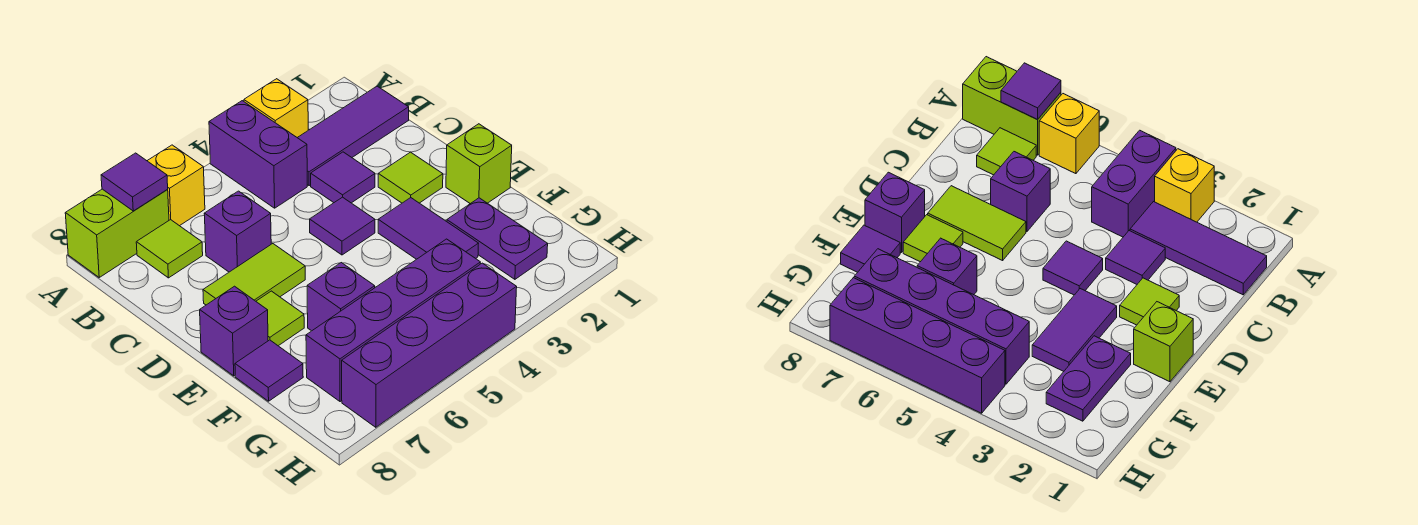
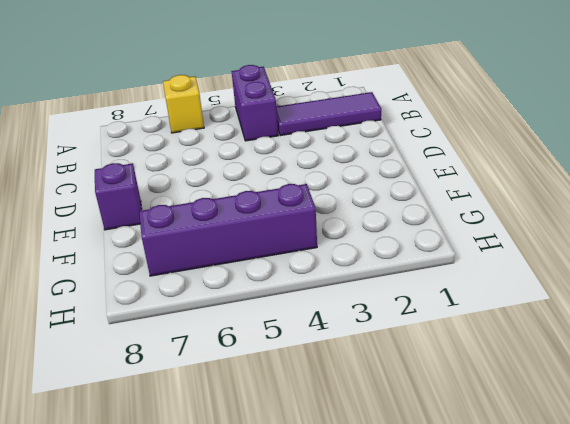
none -> yellow 1x1 brick [244,79,308,137]
none -> lime 1x2 brick [65,189,169,277]
none -> lime 1x1 tile [136,220,203,278]

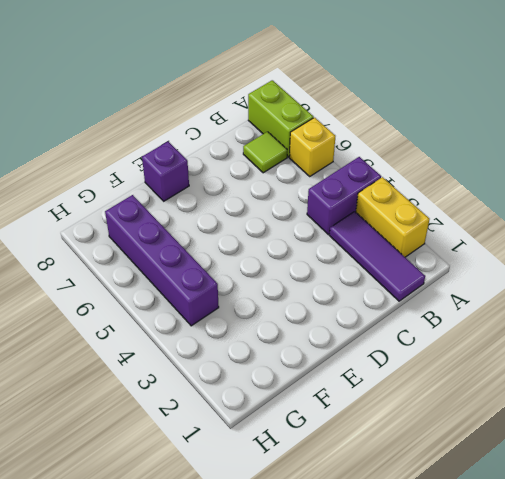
yellow 1x2 brick [356,177,430,257] -> yellow 1x1 brick [244,79,308,137]
none -> purple 1x1 tile [311,152,375,203]
none -> purple 1x1 brick [204,191,271,272]
none -> lime 1x1 tile [378,152,443,203]

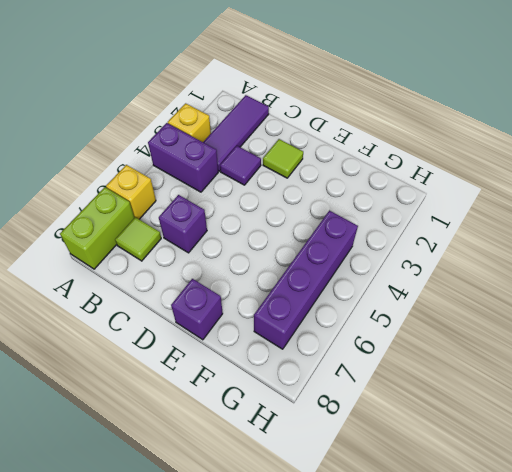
none -> purple 1x1 tile [310,197,375,255]
none -> lime 1x2 tile [203,244,305,305]
none -> lime 1x1 brick [446,124,512,204]

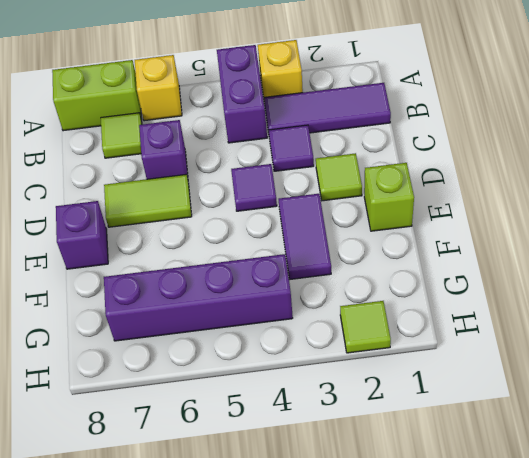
lime 1x1 tile [340,301,391,353] -> lime 1x1 tile moved to [256,291,304,346]
none -> purple 1x2 plate [447,198,548,279]
none -> purple 1x1 brick [307,263,375,331]
none -> purple 1x1 tile [235,340,303,401]

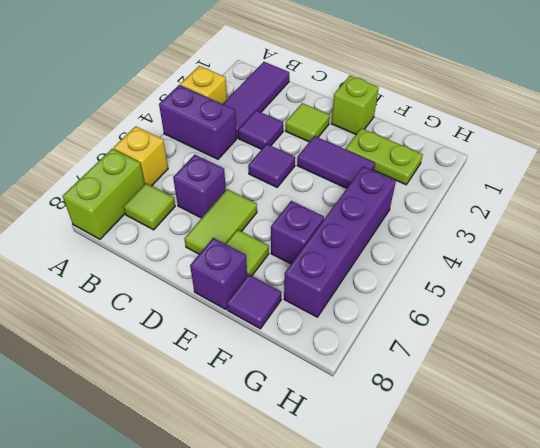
lime 1x2 plate [346,128,423,185] -> purple 1x2 plate [447,198,548,279]
none -> purple 1x4 brick [342,263,517,427]
none -> purple 1x1 tile [101,153,168,211]

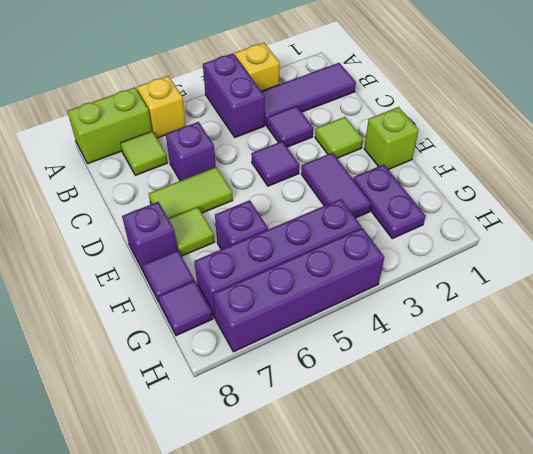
purple 1x1 tile [158,280,213,336] -> purple 1x1 tile moved to [101,153,168,211]

